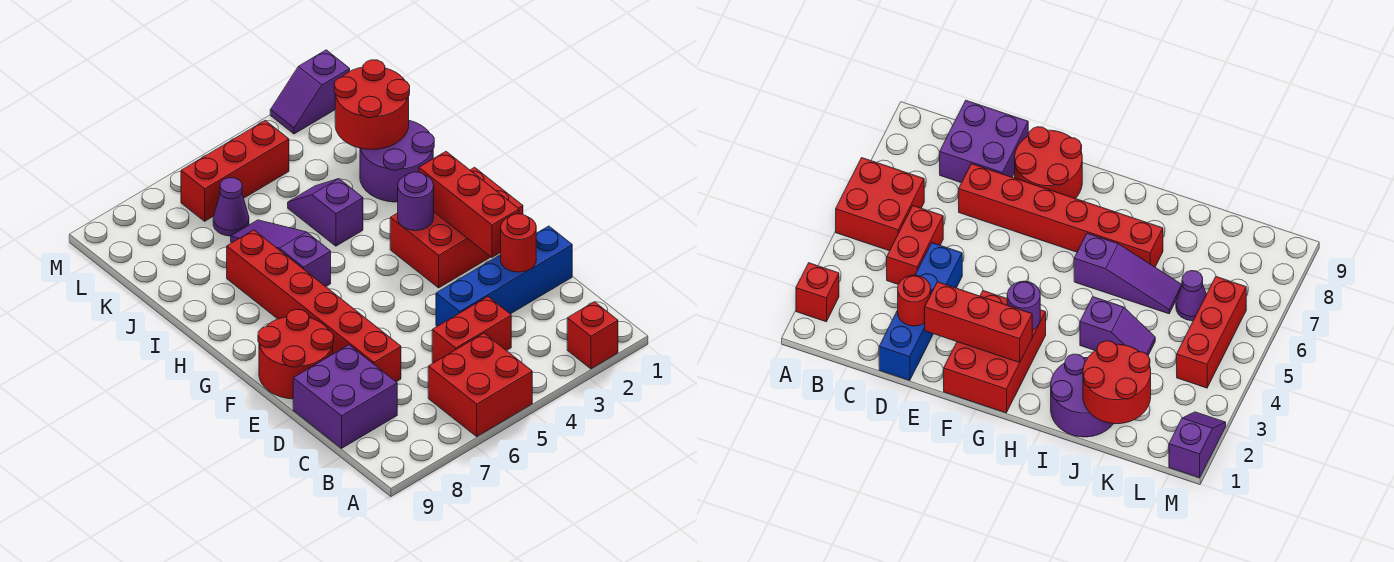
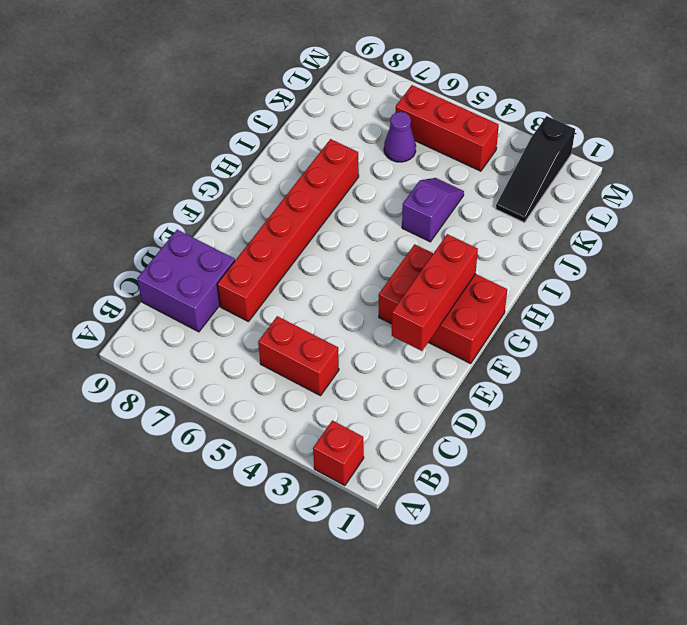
black 1x3 slope [496,116,575,223] -> purple 1x2 slope [270,50,350,134]
none -> red 2x2 brick [428,333,532,436]
none -> blue 1x4 brick [436,226,572,326]
none -> red 2x2 round brick [258,309,334,399]

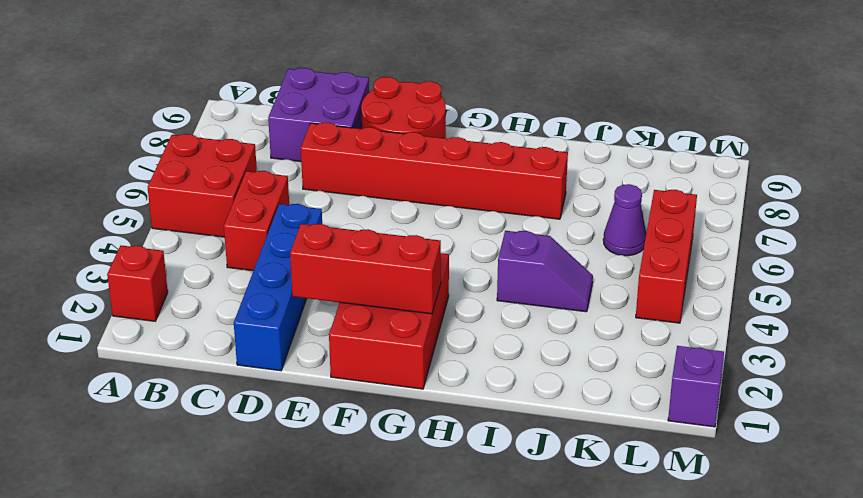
none -> purple 1x3 slope [231,220,331,286]
none -> purple 2x2 round brick [360,121,434,202]
none -> red 1x1 round brick [501,214,536,272]

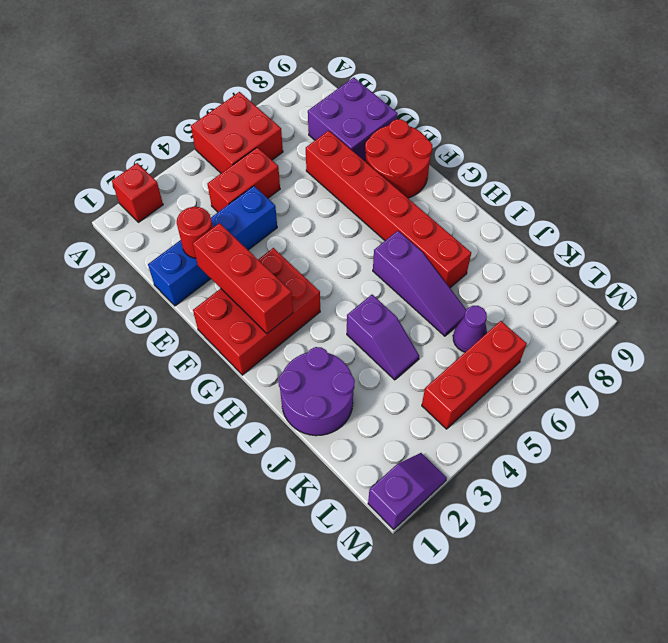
none -> purple 1x1 round brick [398,172,434,230]
none -> red 2x2 round brick [334,60,410,149]

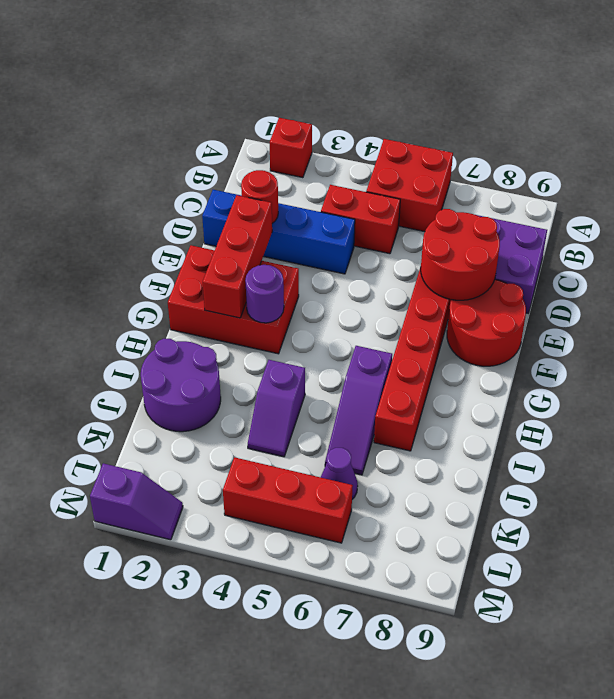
red 2x2 round brick [421,209,500,300] -> red 2x2 round brick moved to [334,60,410,149]

